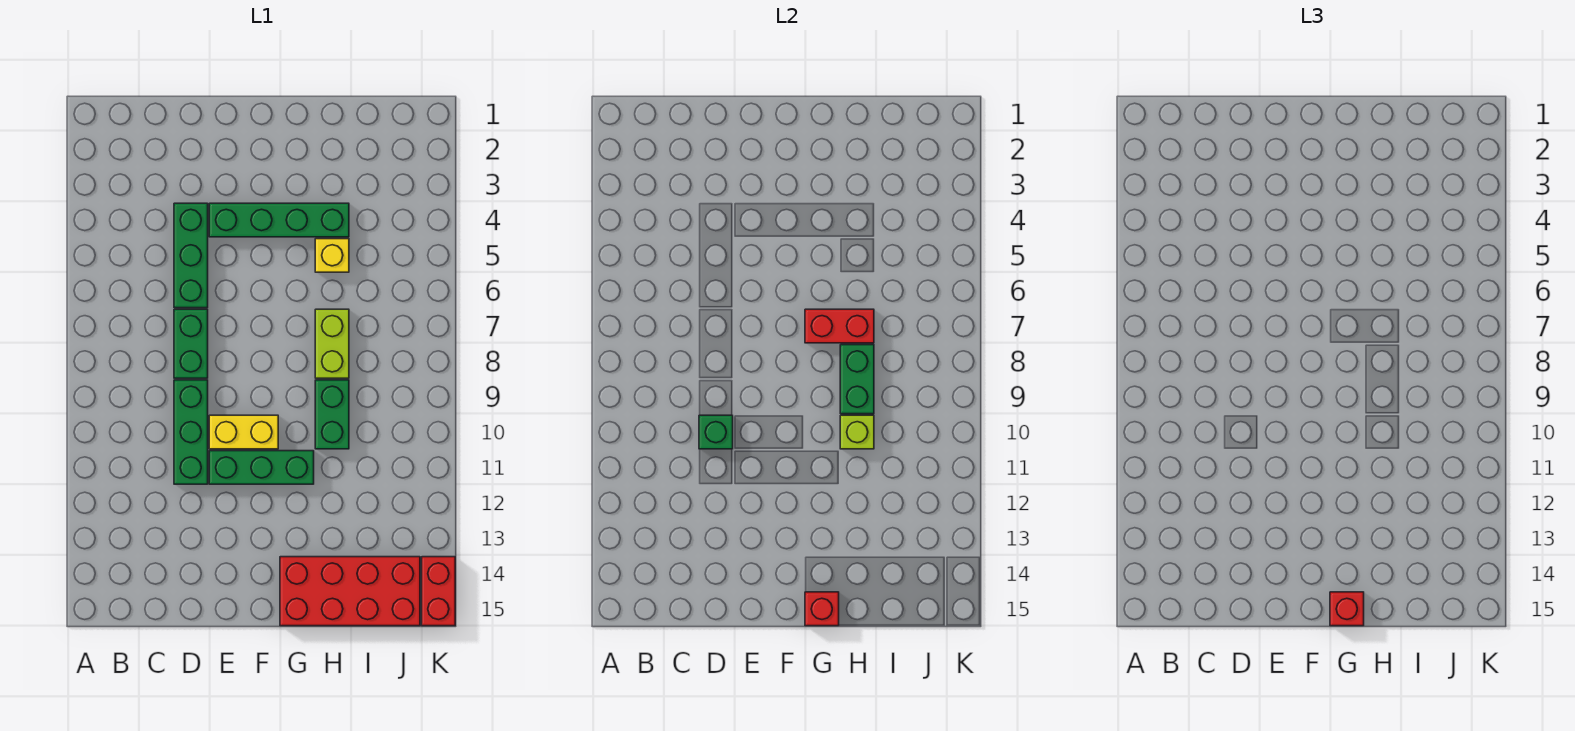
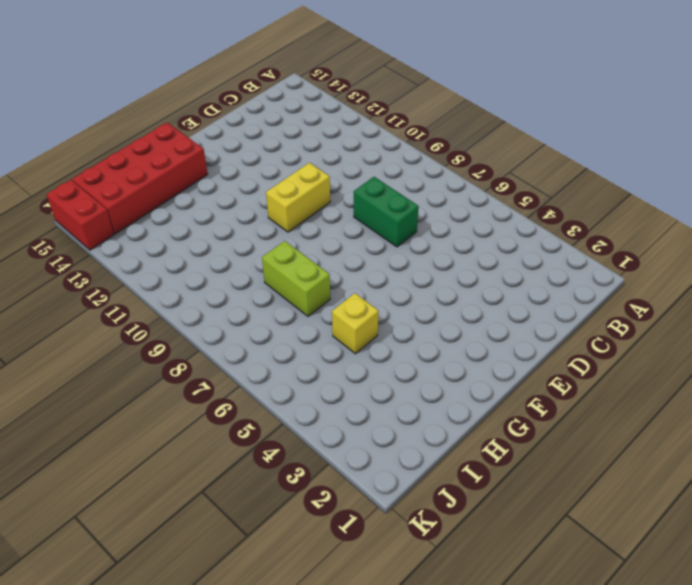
none -> green 1x3 brick [174,203,208,308]
none -> green 1x3 brick [174,380,208,484]
none -> green 1x4 brick [209,203,349,237]

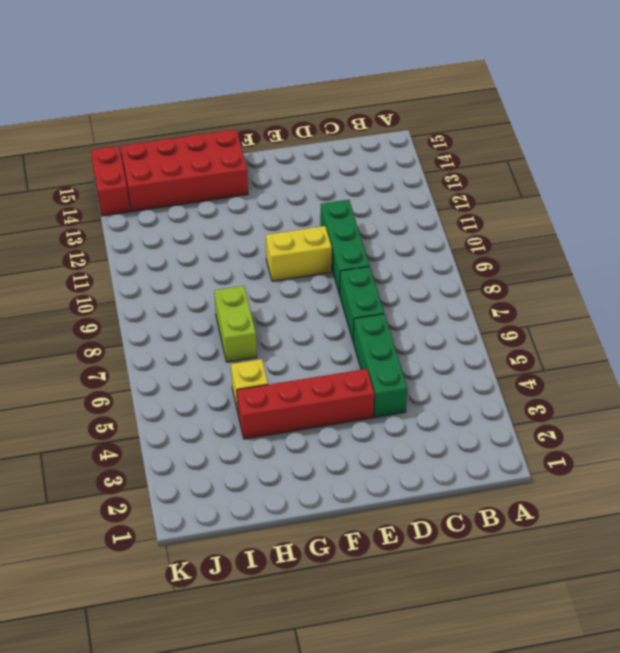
red 1x4 brick [237,369,374,439] -> green 1x4 brick [209,203,349,237]
none -> green 1x3 brick [209,451,314,484]
none -> green 1x2 brick [315,380,349,449]
none -> green 1x1 brick [699,415,733,449]

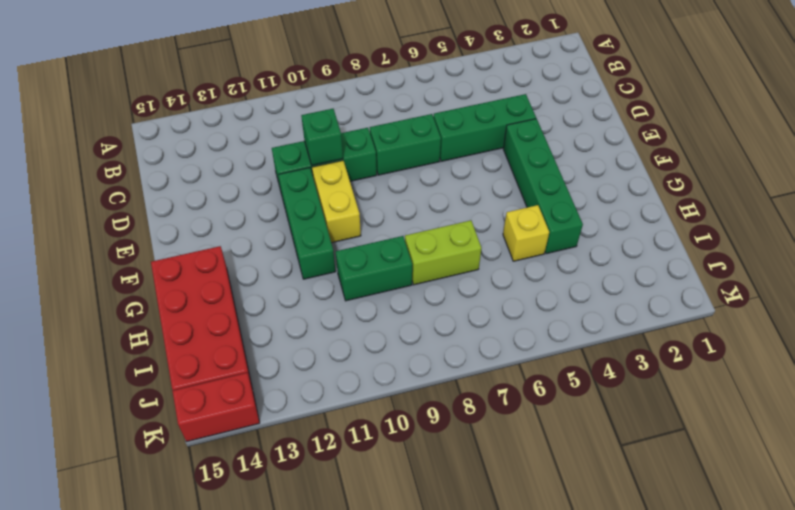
none -> red 1x2 brick [805,309,874,343]
none -> red 1x1 brick [805,592,839,626]
none -> green 1x2 brick [840,345,874,414]

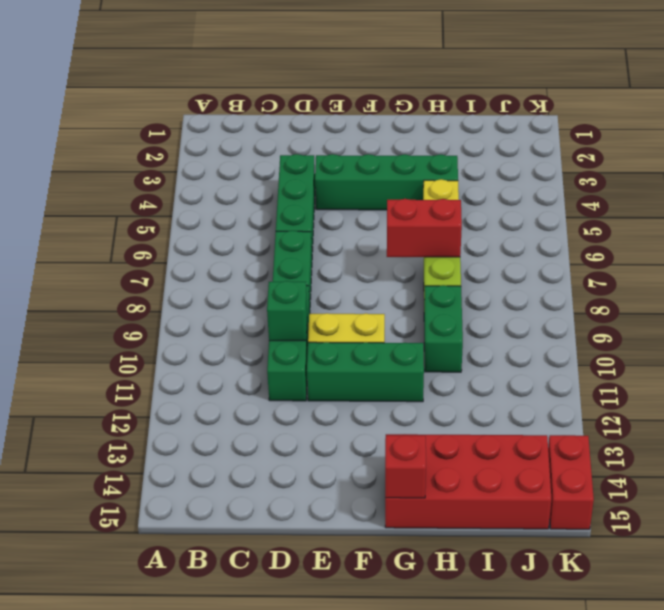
none -> green 1x2 brick [840,345,874,414]
none -> lime 1x1 brick [840,415,874,449]
none -> red 1x1 brick [1330,592,1364,626]

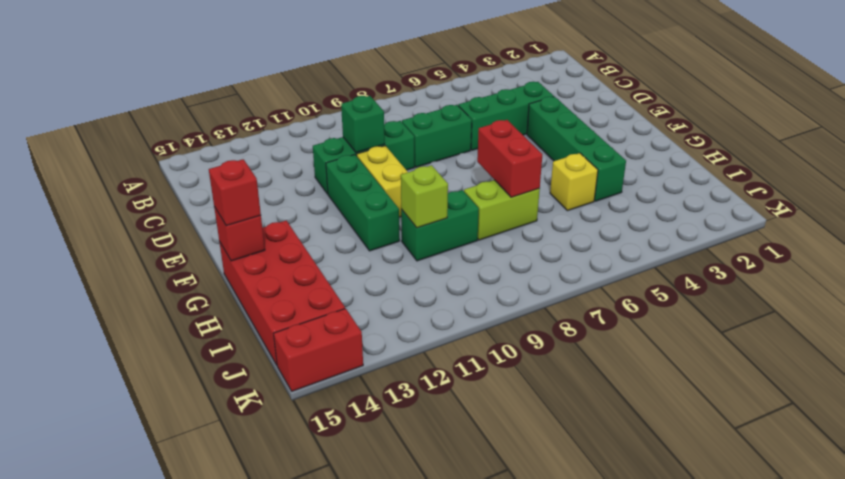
none -> green 1x2 brick [840,345,874,414]

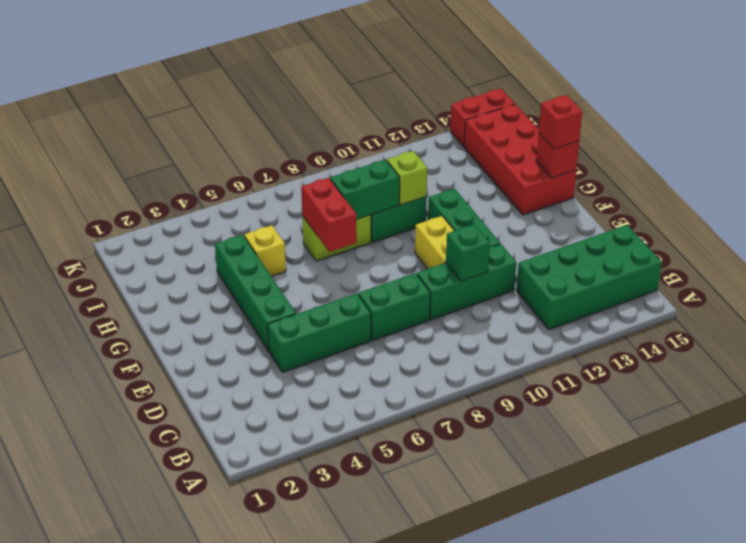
green 2x4 brick [516,225,662,330] -> none

